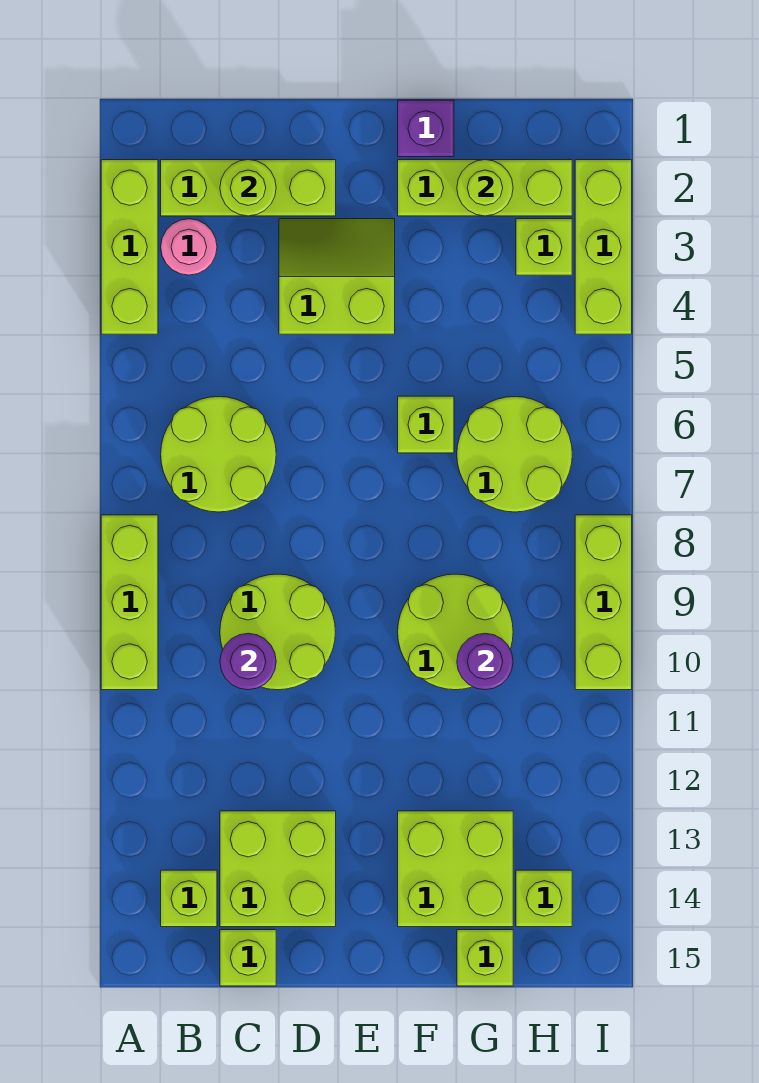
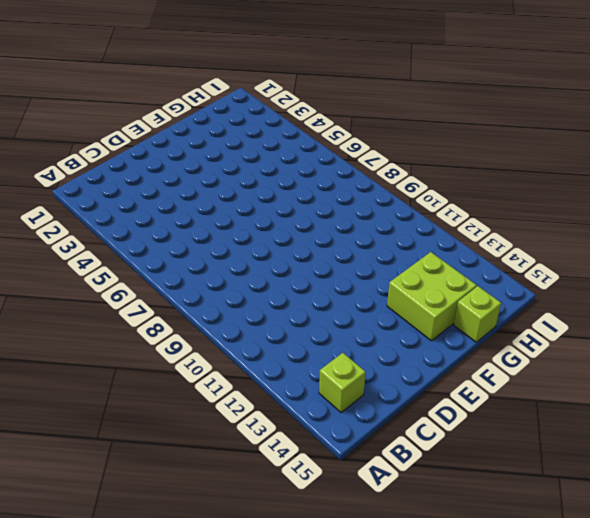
none -> lime 1x3 brick [101,160,158,334]
none -> lime 1x3 brick [101,515,158,690]
none -> lime 1x3 brick [161,160,336,216]

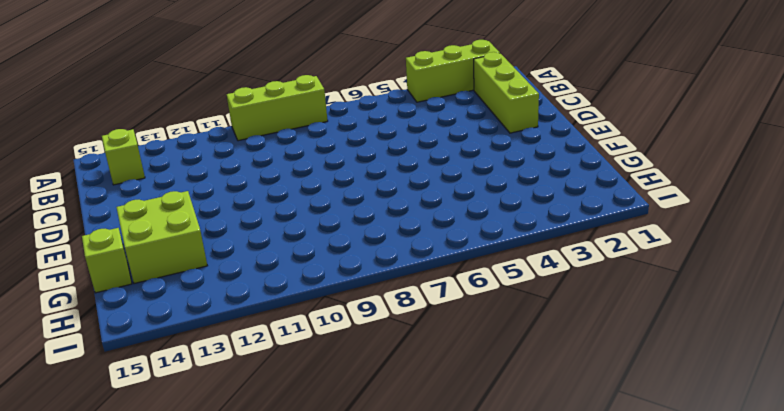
none -> pink 1x1 round brick [161,219,217,275]
none -> lime 2x2 round brick [161,397,276,512]
none -> lime 2x2 round brick [220,574,336,690]

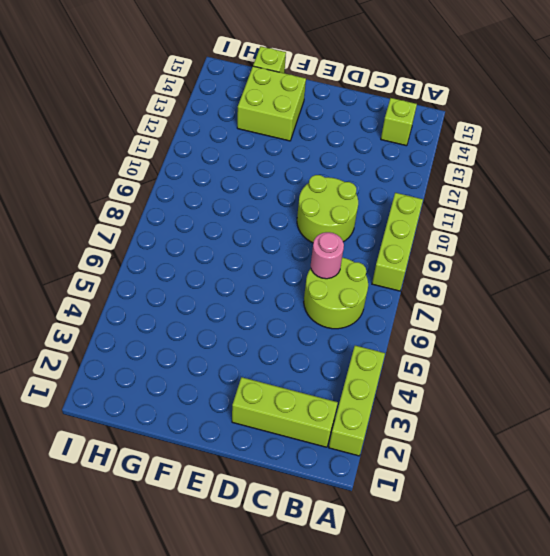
pink 1x1 round brick [311,232,344,279] -> pink 1x1 round brick moved to [161,219,217,275]
none -> lime 2x2 brick [220,811,336,927]
none -> lime 1x1 brick [220,930,276,986]
none -> lime 2x2 slope [279,219,395,334]

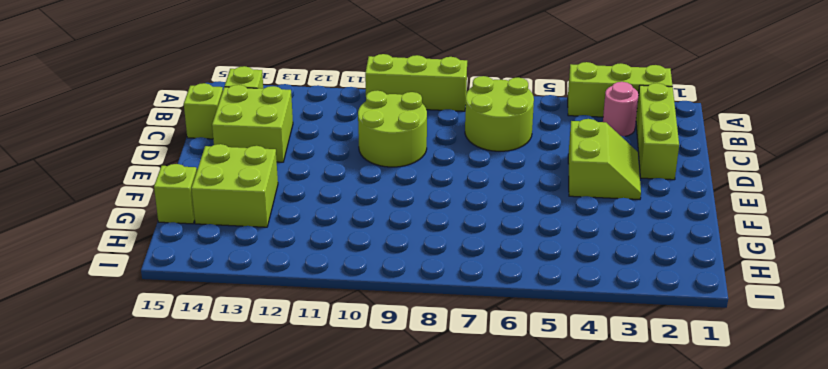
none -> purple 1x1 brick [398,100,454,157]
none -> lime 1x3 brick [398,160,572,216]
none -> lime 1x1 brick [398,396,454,453]

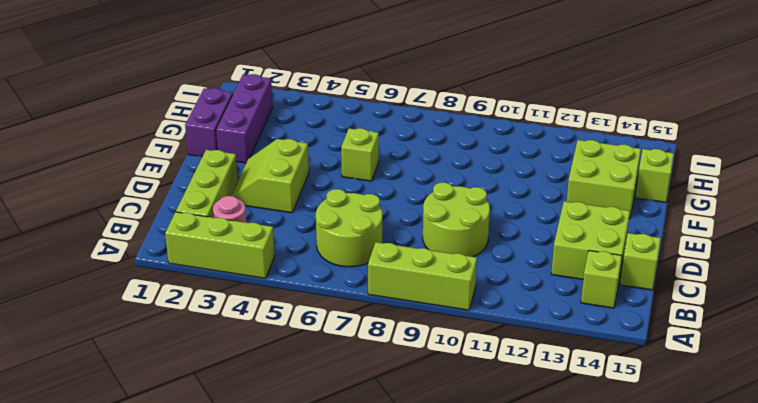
purple 1x2 brick [185,88,233,157] -> purple 1x1 brick [398,100,454,157]
purple 1x3 brick [216,74,273,163] -> lime 1x3 brick [398,160,572,216]
none -> lime 2x2 round brick [398,574,513,690]
none -> lime 2x2 round brick [457,396,572,512]
none -> lime 1x1 brick [516,219,572,275]

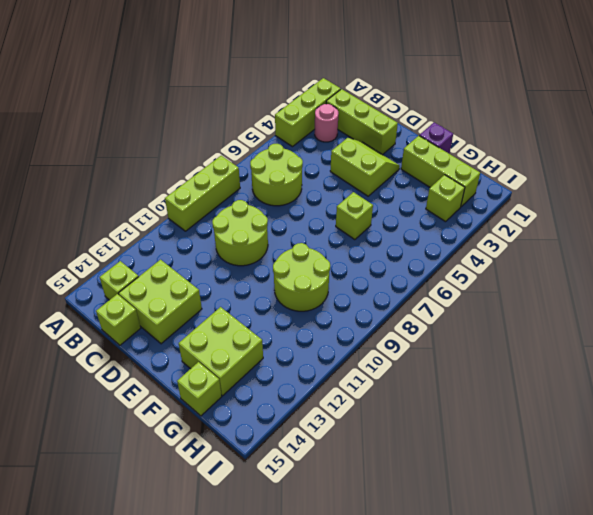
none -> lime 2x2 round brick [457,396,572,512]
none -> lime 1x1 brick [516,870,572,927]
none -> lime 1x3 brick [575,160,632,334]

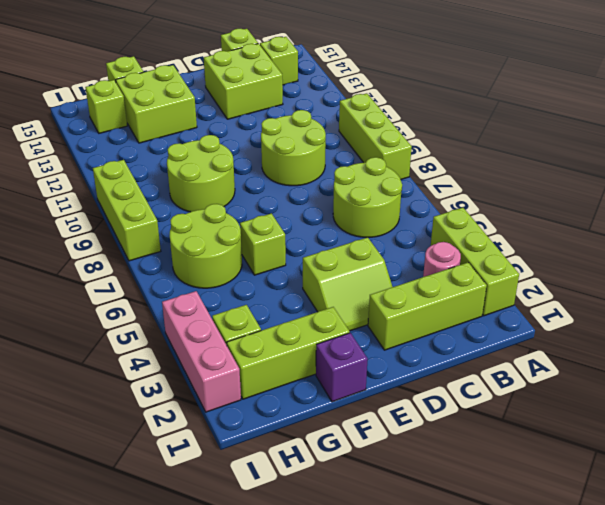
pink 1x3 brick [162,291,241,412] -> lime 1x3 brick [575,160,632,334]
none -> lime 1x1 round brick [220,160,276,216]
none -> purple 1x1 round brick [220,633,276,690]
none -> lime 1x1 round brick [457,160,513,216]

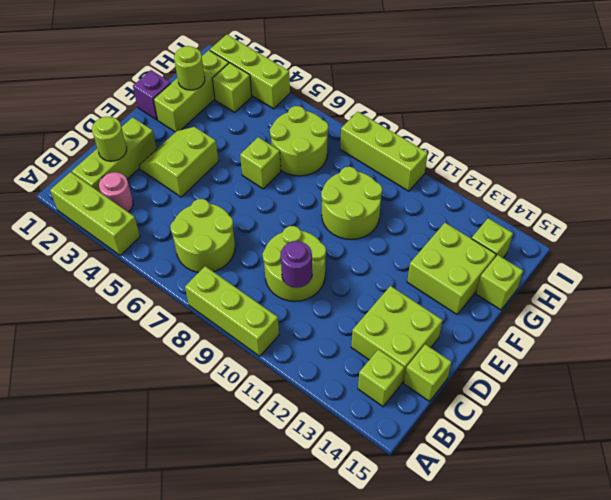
none -> purple 1x1 round brick [457,633,513,690]

